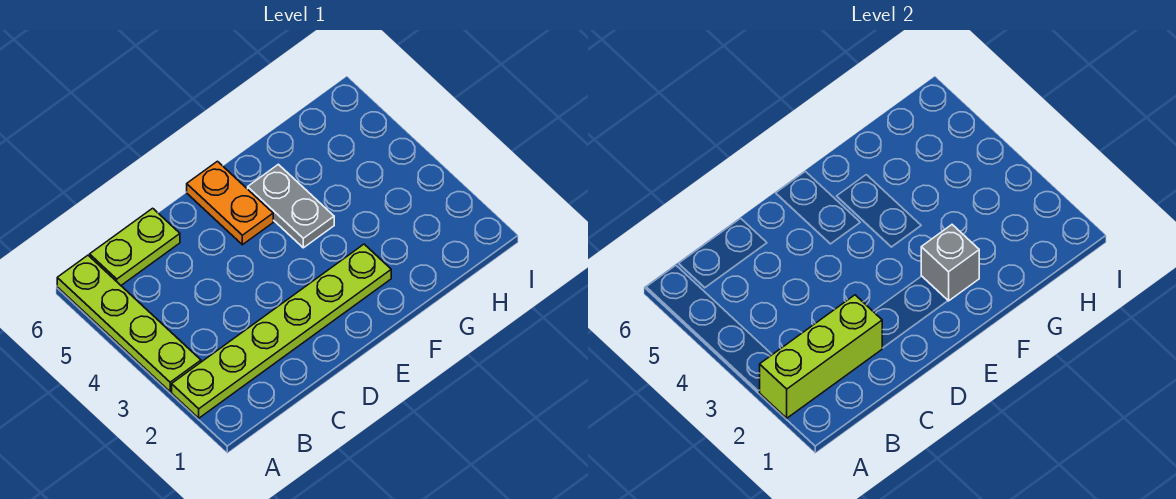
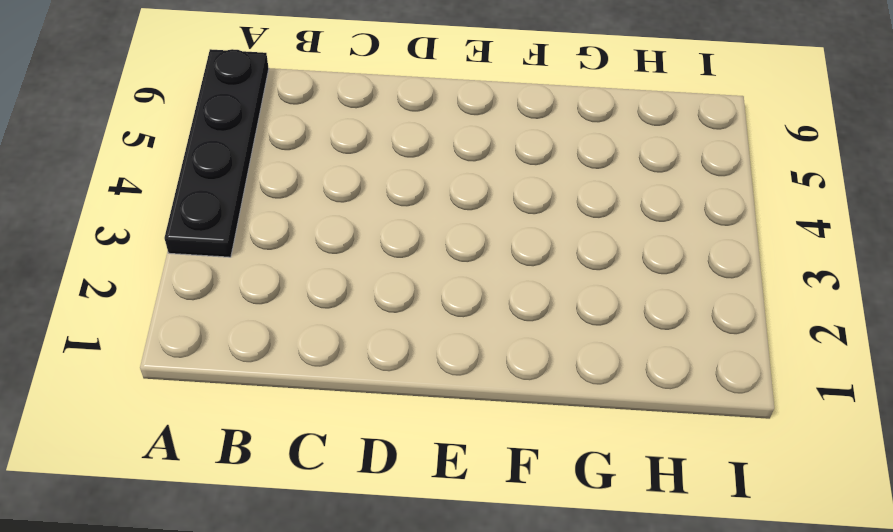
black 1x4 plate [164,49,269,257] -> lime 1x4 plate [57,255,201,392]
none -> lime 1x6 plate [172,244,391,418]
none -> lime 1x2 plate [90,208,180,285]

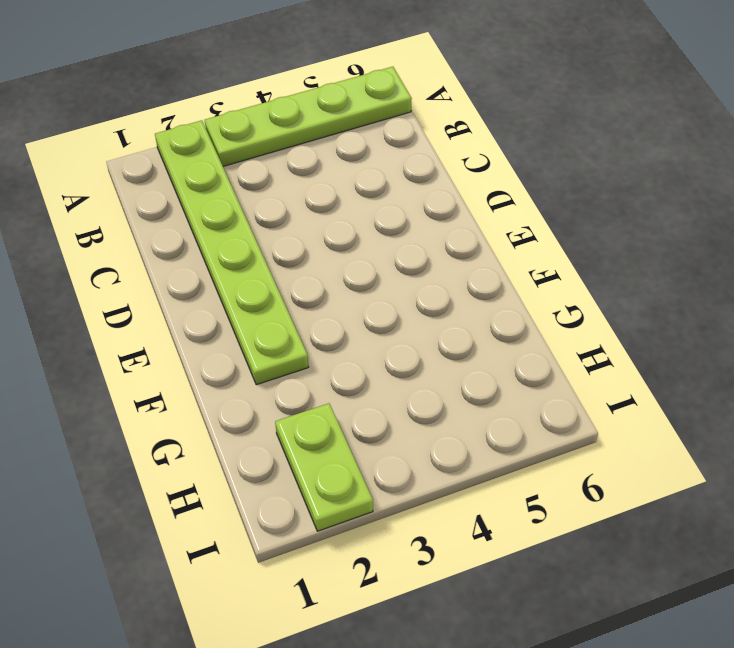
lime 1x2 plate [275,403,373,531] -> lime 1x2 plate moved to [90,208,180,285]
none -> orange 1x2 plate [187,161,273,245]
none -> grey 1x2 plate [248,164,334,248]

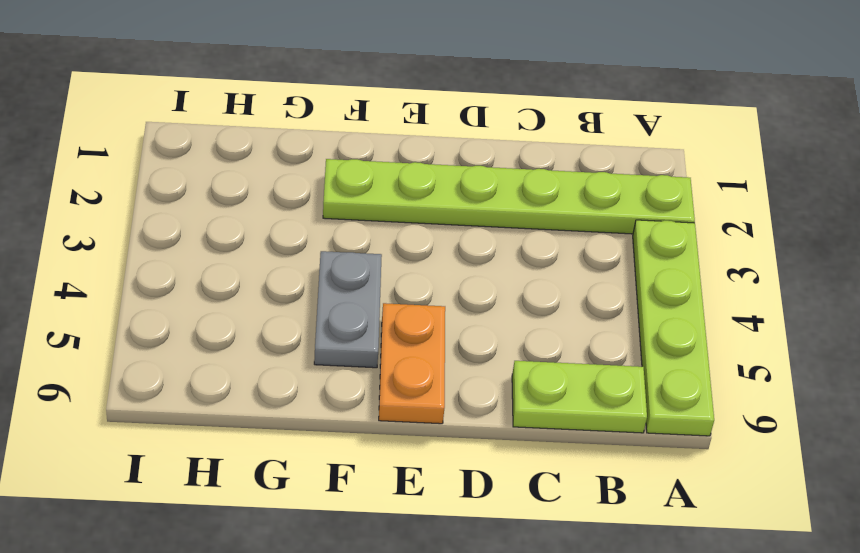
none -> lime 1x3 brick [760,295,882,418]
none -> grey 1x1 brick [921,225,979,301]

